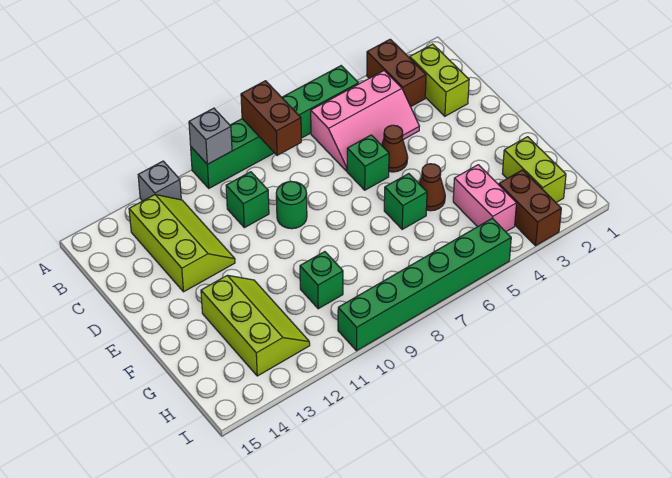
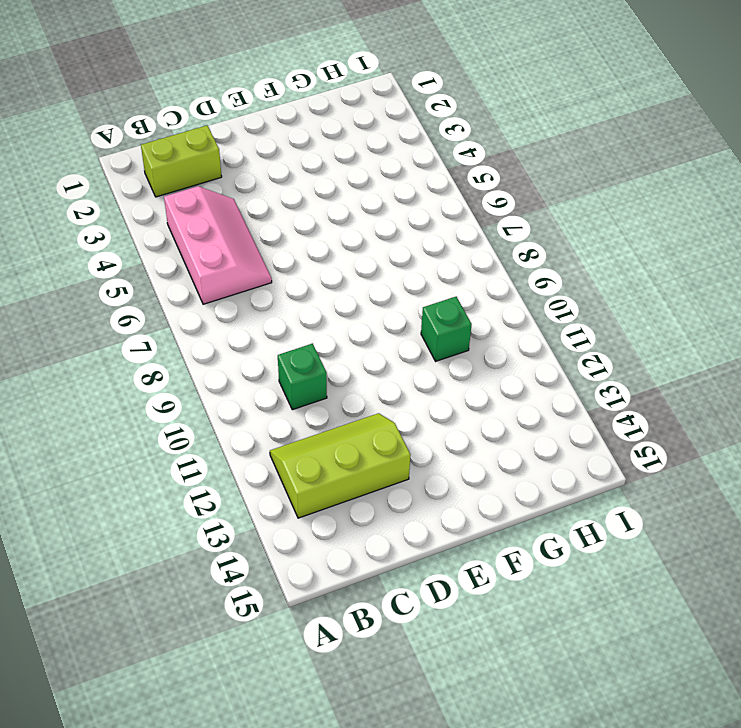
none -> brown 1x2 brick [367,39,426,107]
none -> green 1x6 brick [191,66,359,188]
none -> grey 1x1 brick [138,161,181,201]

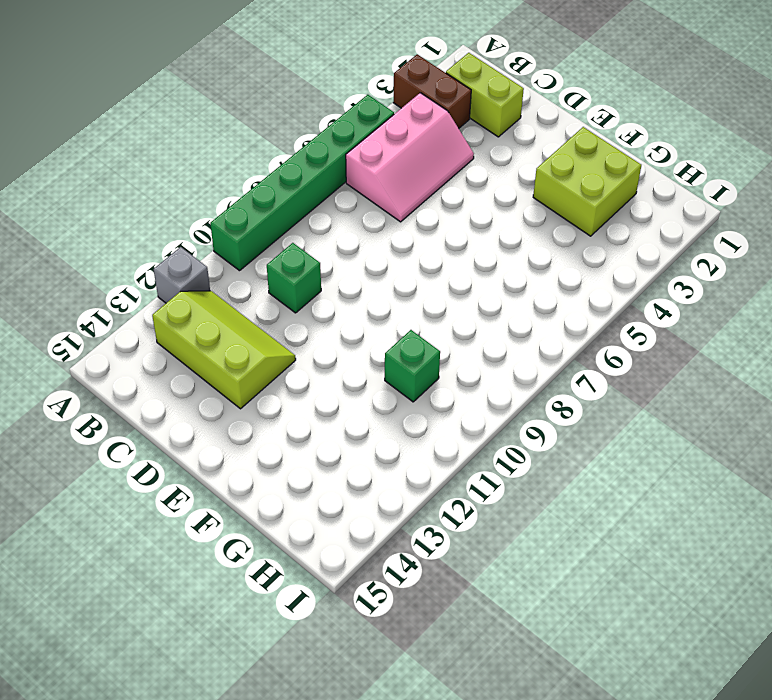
lime 2x2 brick [533,127,641,236] -> lime 1x2 brick [502,137,566,202]
none -> brown 1x1 cone [382,125,408,172]
none -> green 1x1 brick [347,135,389,190]
none -> green 1x1 round brick [276,181,307,229]

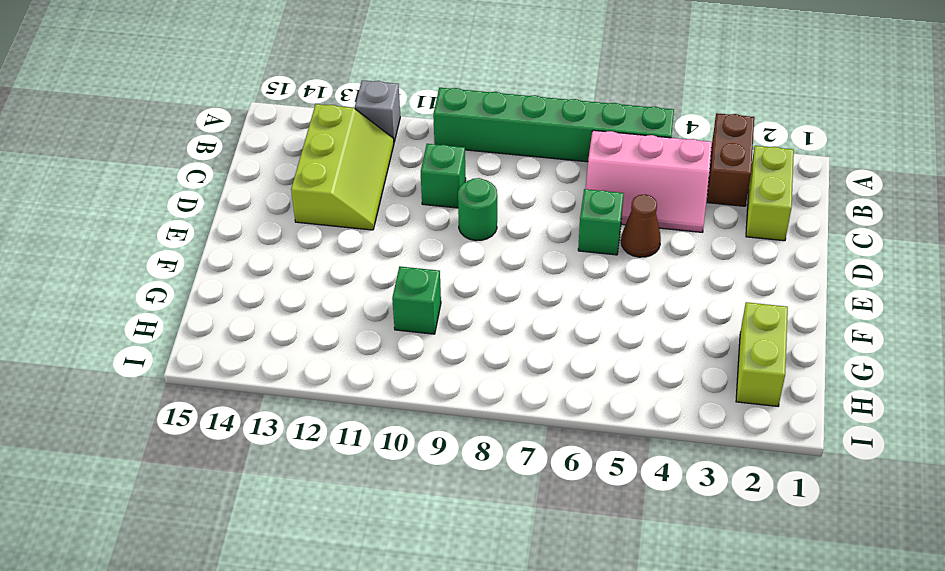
none -> brown 1x1 cone [419,164,445,211]
none -> green 1x1 brick [384,174,427,229]
none -> lime 2x3 slope [201,275,310,376]

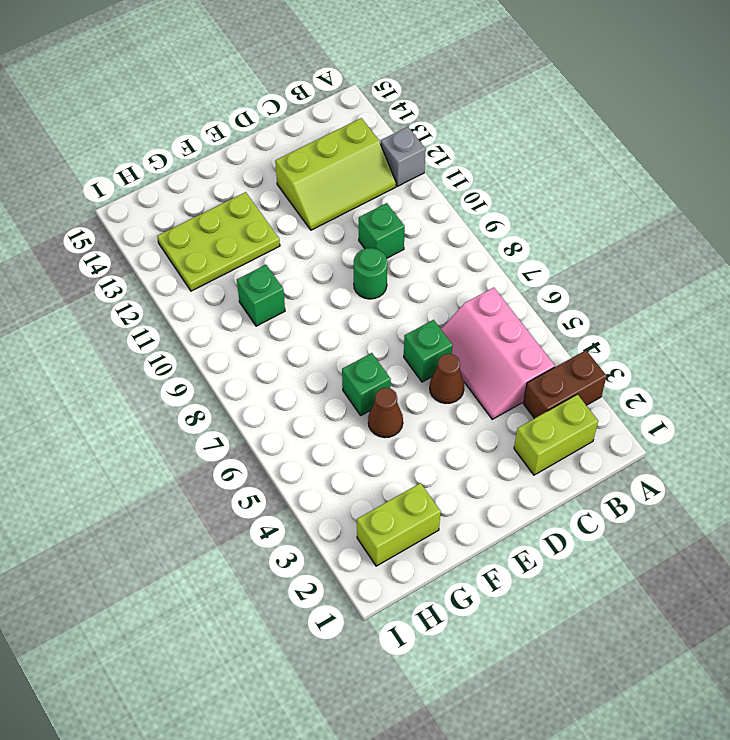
lime 2x3 plate [157,192,280,291] -> lime 2x3 slope [201,275,310,376]
none -> green 1x6 brick [191,66,359,188]
none -> pink 1x2 brick [453,165,516,232]
none -> brown 1x2 brick [499,170,561,246]

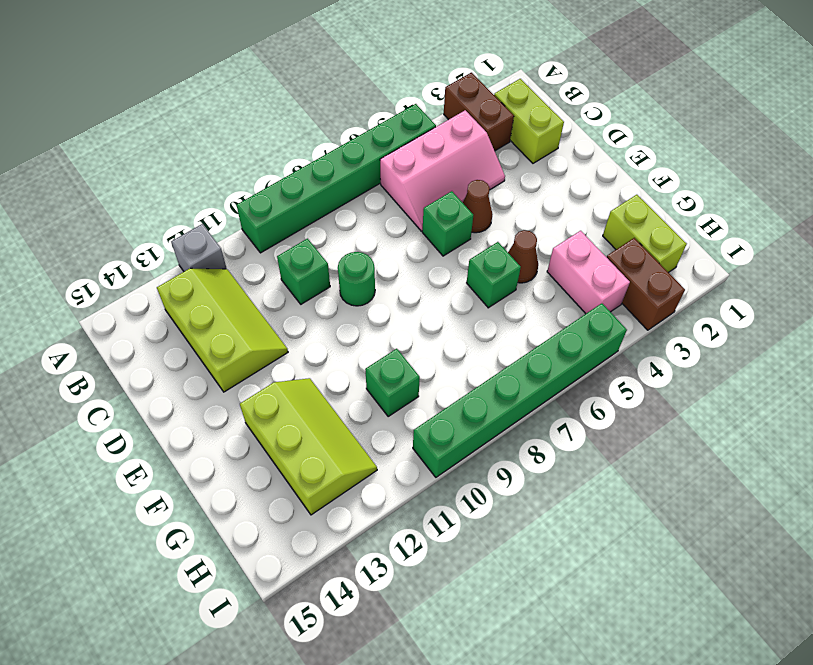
none -> brown 1x2 brick [241,81,301,155]
none -> grey 1x1 brick [189,108,232,164]

